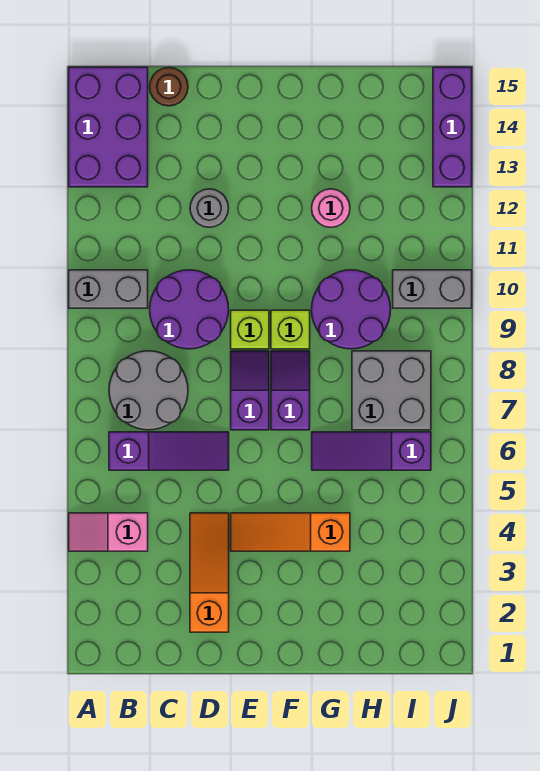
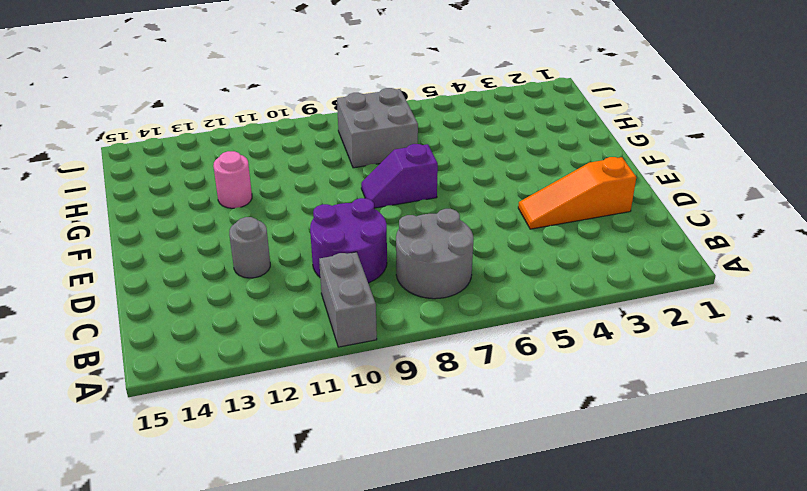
none -> pink 1x2 slope [69,513,148,551]
none -> purple 2x3 brick [69,67,148,187]
none -> purple 1x3 slope [109,432,229,470]

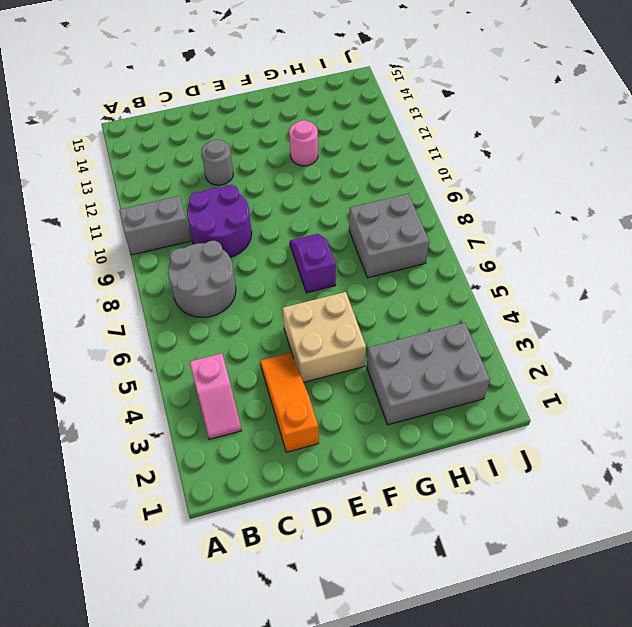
pink 1x2 slope [190,353,242,439] -> pink 1x2 slope turned to [69,513,148,551]
tan 2x2 brick [283,292,366,382] -> orange 1x3 slope [231,513,350,551]
grey 2x3 brick [367,323,490,425] -> none
none -> purple 2x3 brick [69,67,148,187]
none -> purple 1x3 slope [109,432,229,470]
none -> brown 1x1 round brick [150,68,188,106]

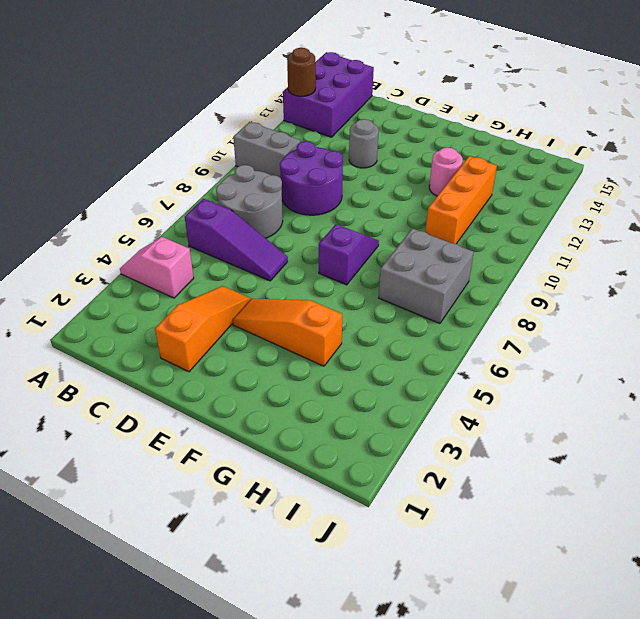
brown 1x1 round brick [287,48,316,96] -> brown 1x1 round brick moved to [150,68,188,106]
orange 1x3 brick [425,156,497,244] -> purple 2x2 round brick [312,270,391,349]
none -> purple 1x2 slope [231,351,269,430]
none -> lime 1x1 brick [231,310,269,349]
none -> lime 1x1 brick [271,310,310,349]

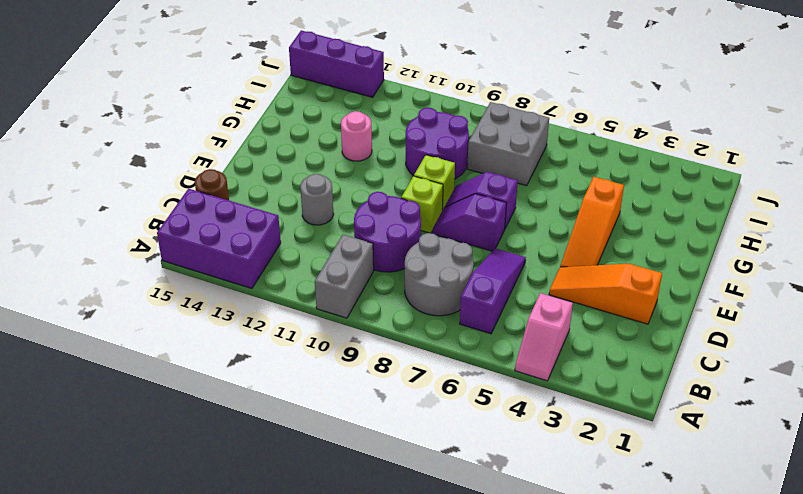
none -> purple 1x3 slope [312,432,431,470]
none -> grey 1x2 brick [393,270,472,308]

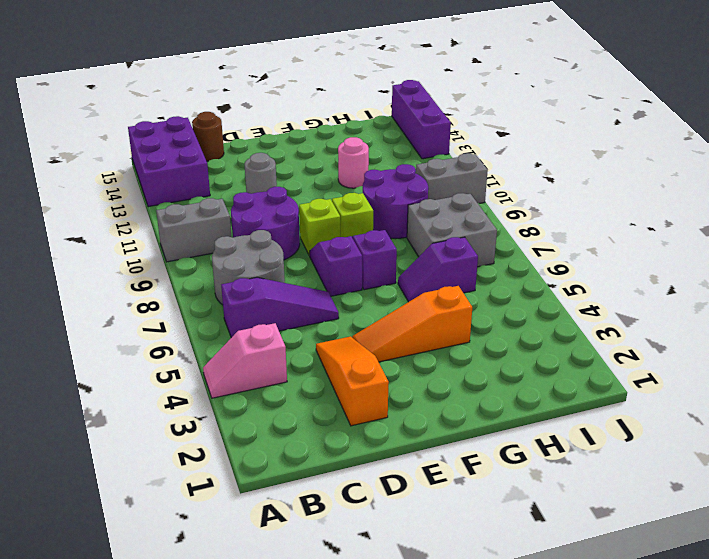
purple 1x2 slope [398,237,478,302] -> purple 1x3 slope [312,432,431,470]

